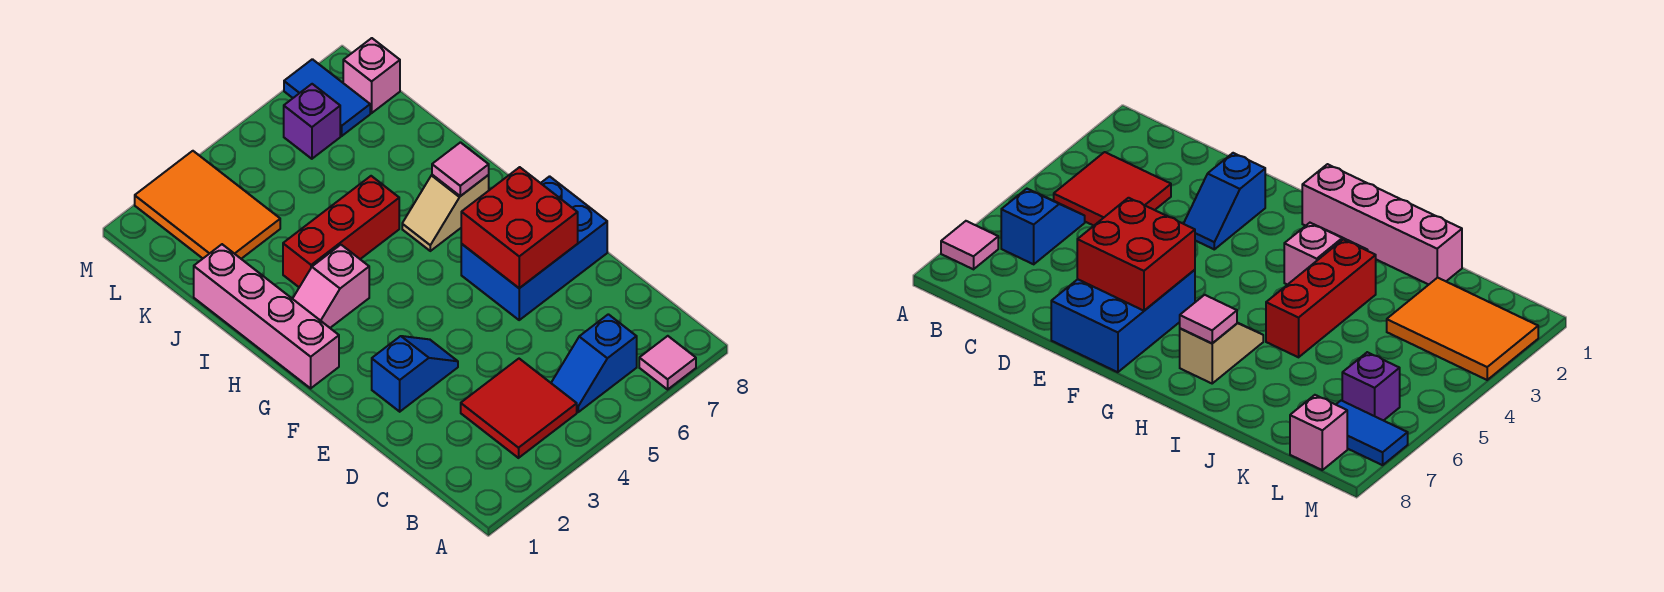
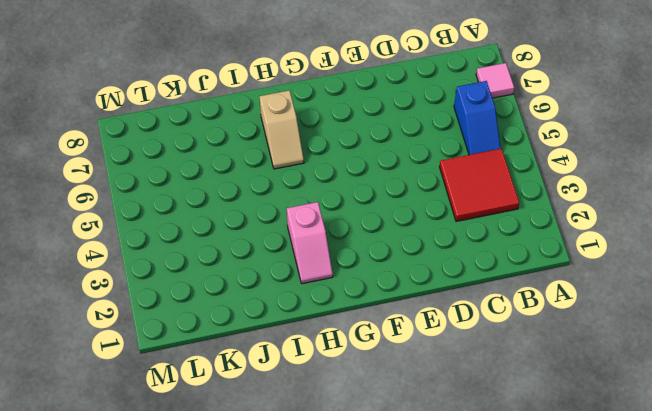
none -> blue 1x2 slope [372,336,458,412]
none -> blue 2x3 brick [461,176,607,320]
none -> pink 1x4 brick [194,244,339,388]

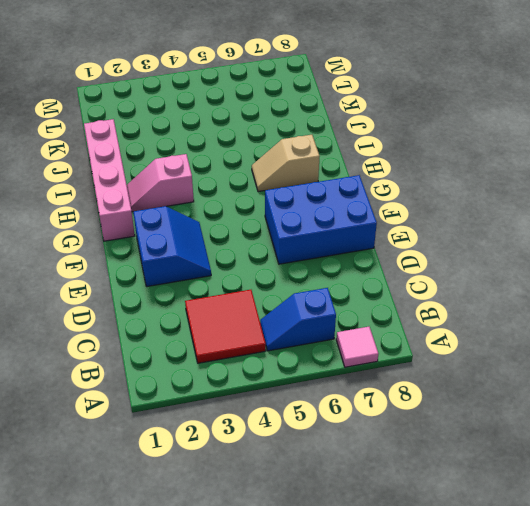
blue 2x2 slope [133,206,211,287] -> blue 1x2 slope [372,336,458,412]
none -> red 1x3 brick [283,176,399,287]
none -> orange 2x3 tile [135,151,280,259]
none -> purple 1x1 brick [284,84,340,159]

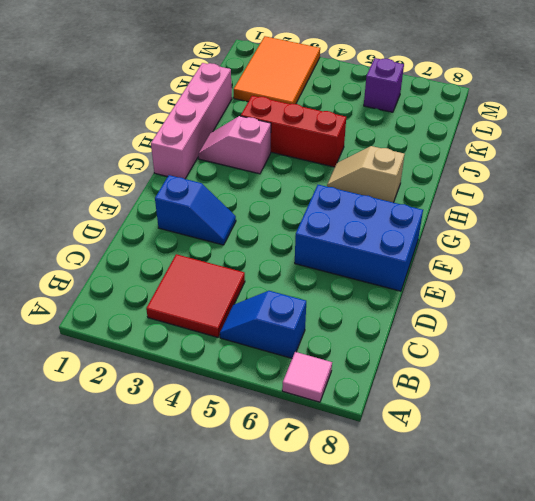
none -> blue 1x2 tile [284,59,370,136]
none -> pink 1x1 brick [343,38,400,113]
none -> red 2x2 brick [461,167,578,288]

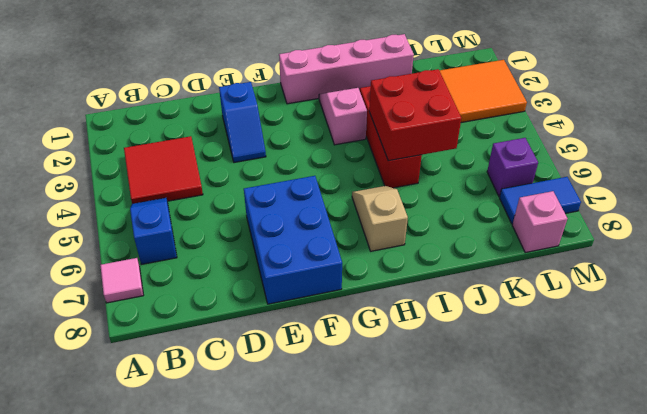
red 2x2 brick [369,69,461,161] -> red 2x2 brick moved to [461,167,578,288]
none -> pink 1x1 tile [432,142,489,196]

